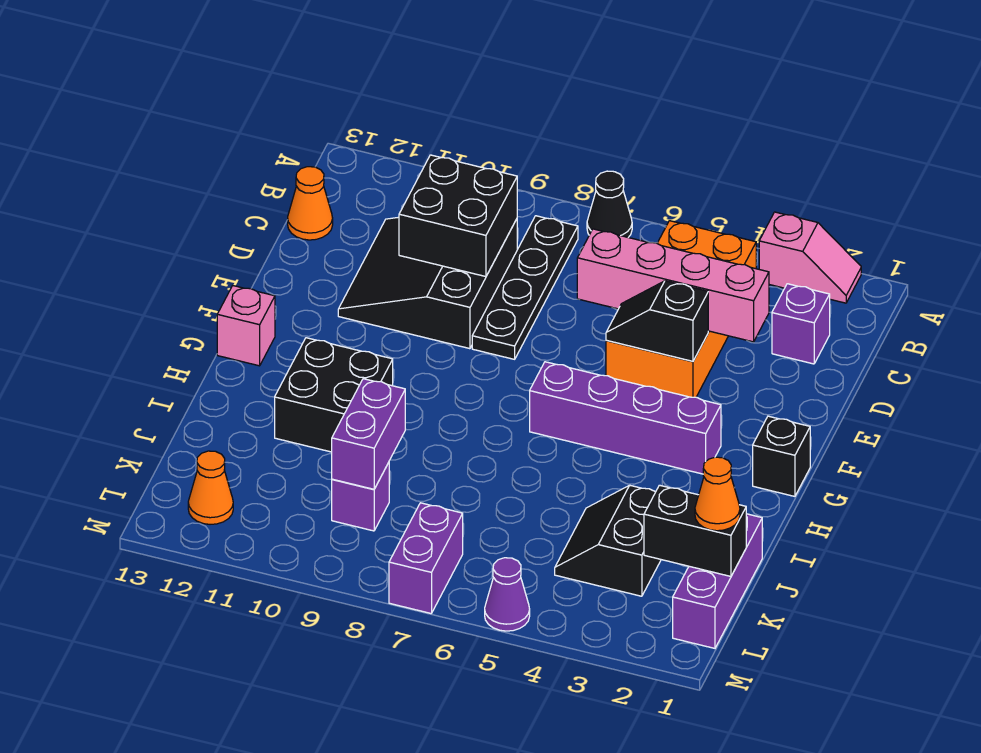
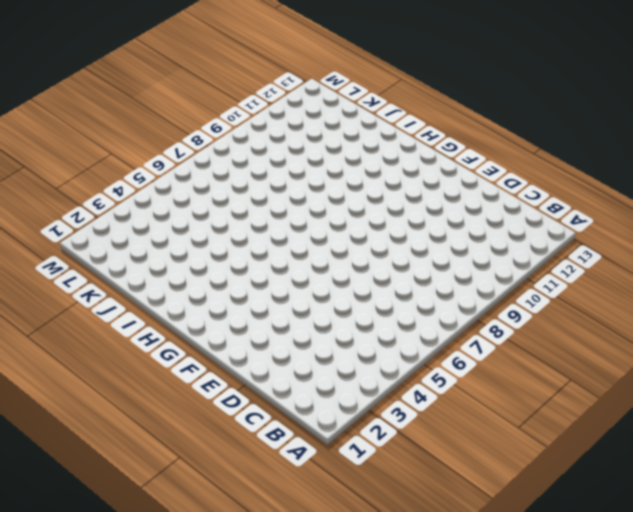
none -> pink 1x2 slope [759,212,861,303]
none -> black 1x1 cone [587,171,632,237]
none -> orange 2x4 brick [606,221,756,397]

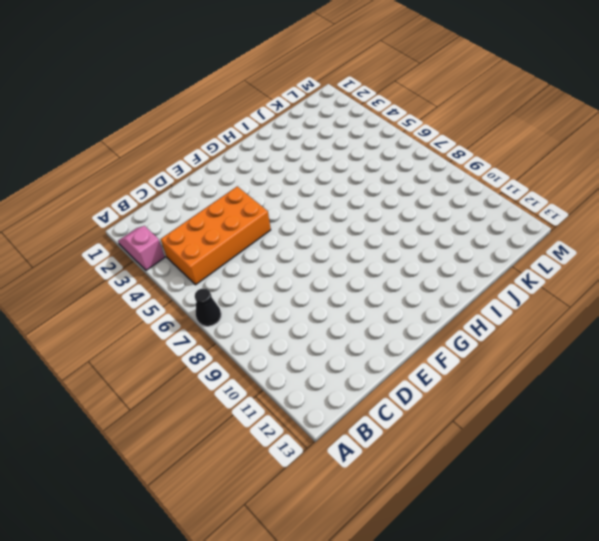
none -> black 1x4 plate [472,216,578,359]
none -> purple 1x1 brick [772,284,830,364]
none -> black 3x3 slope [338,217,517,349]

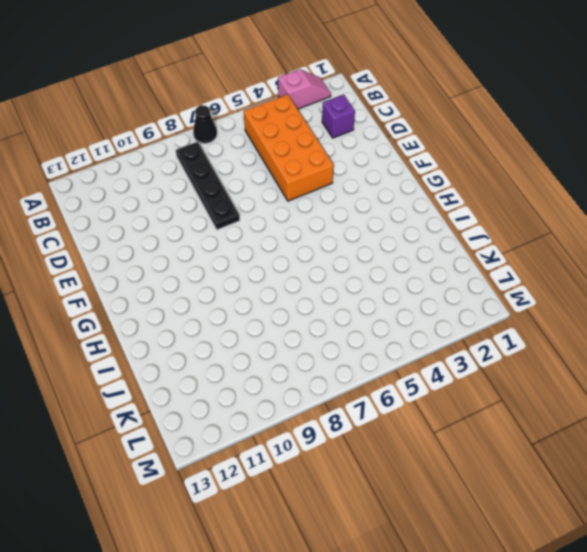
none -> black 3x3 slope [338,217,517,349]
none -> orange 1x1 cone [288,167,333,240]
none -> black 1x1 brick [753,416,810,496]

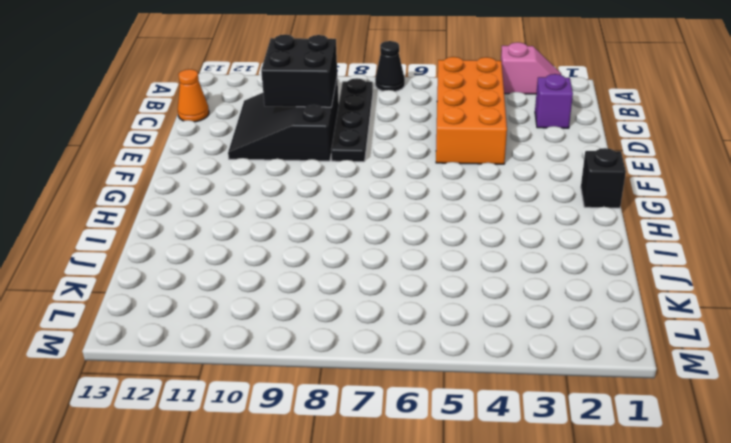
none -> purple 1x4 brick [530,362,721,474]
none -> pink 1x1 brick [217,286,275,366]
none -> black 2x2 brick [275,338,393,452]

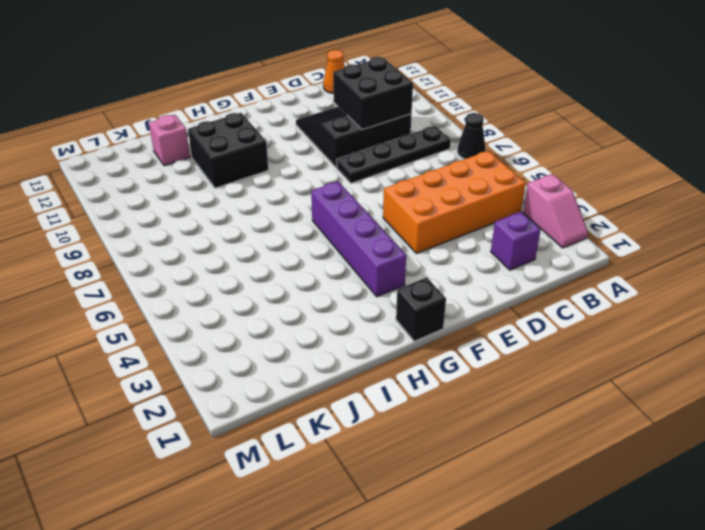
pink 1x1 brick [149,115,190,166] -> pink 1x1 brick moved to [217,286,275,366]
none -> purple 1x3 brick [673,514,762,648]
none -> black 2x2 slope [555,485,661,596]
none -> purple 1x1 brick [332,463,389,531]

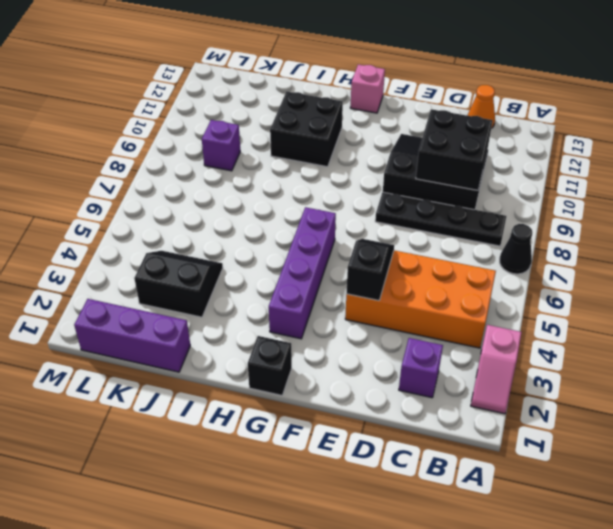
none -> purple 1x2 brick [389,503,463,613]
none -> orange 1x1 cone [188,451,233,524]
none -> purple 1x1 cone [485,558,530,631]

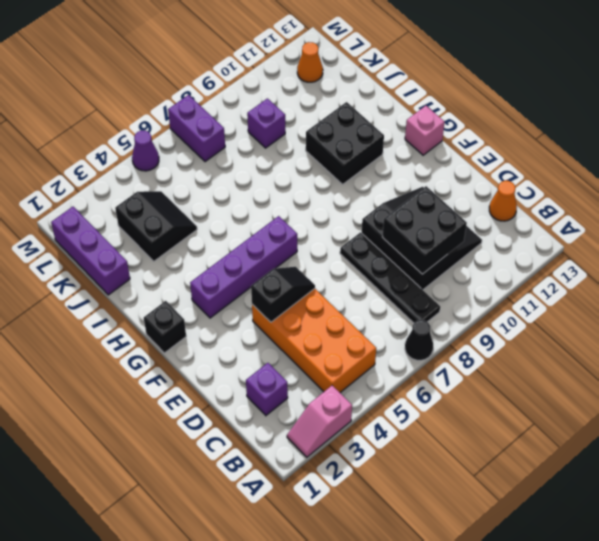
none -> pink 1x4 brick [577,229,769,342]
none -> purple 1x2 brick [332,379,405,489]
none -> black 1x2 brick [644,485,746,576]

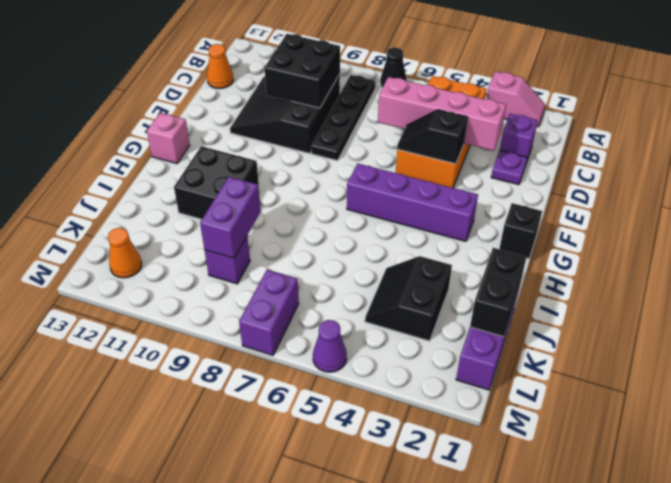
purple 1x1 plate [491,151,527,185] -> none
black 1x2 brick [470,248,527,337] -> black 1x2 brick turned to [644,485,746,576]
none -> orange 1x1 cone [695,457,740,531]

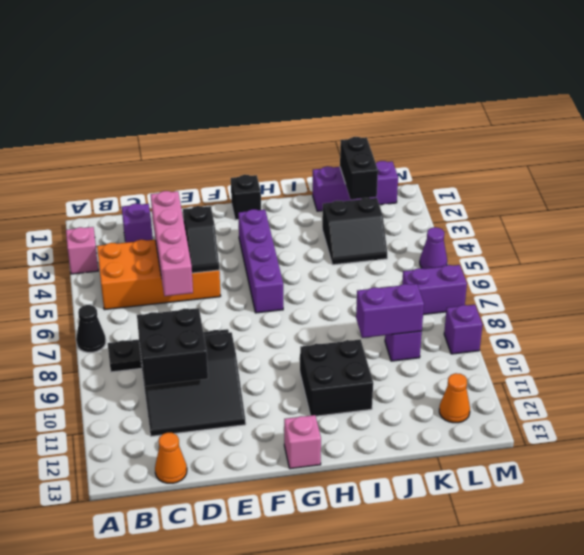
purple 1x1 brick [444,305,483,354] -> none
none -> orange 1x1 cone [695,457,740,531]

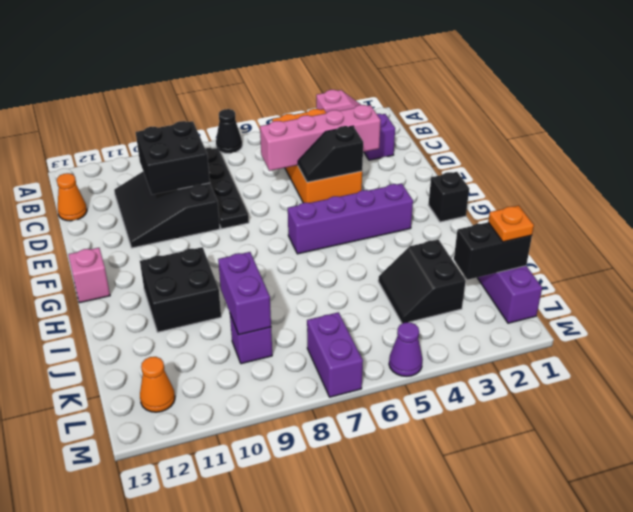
orange 1x1 plate [488,206,534,242] -> orange 1x1 cone [695,457,740,531]

